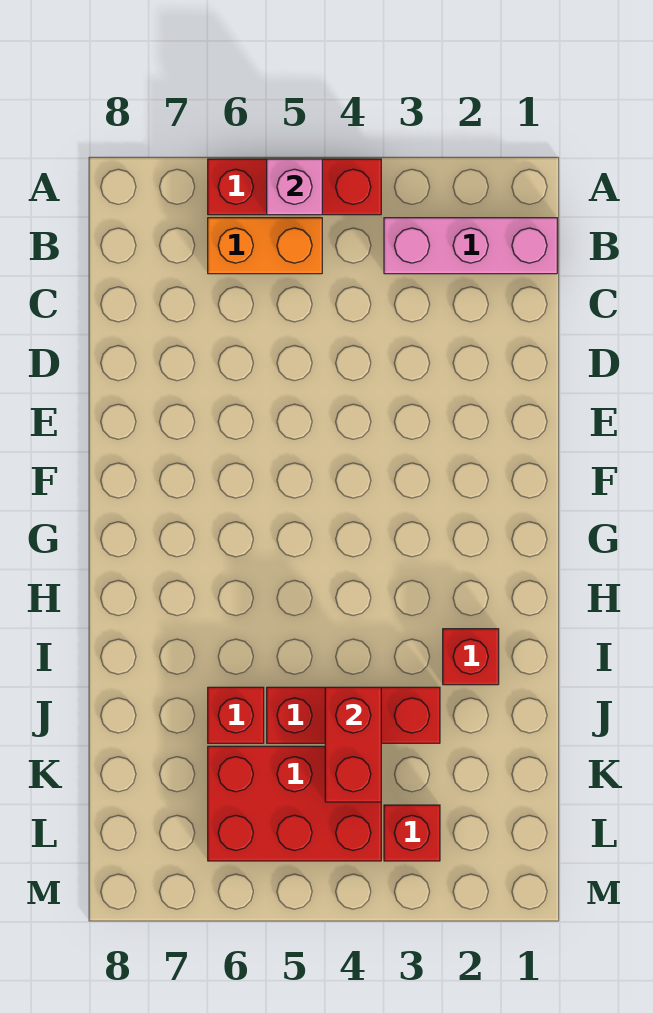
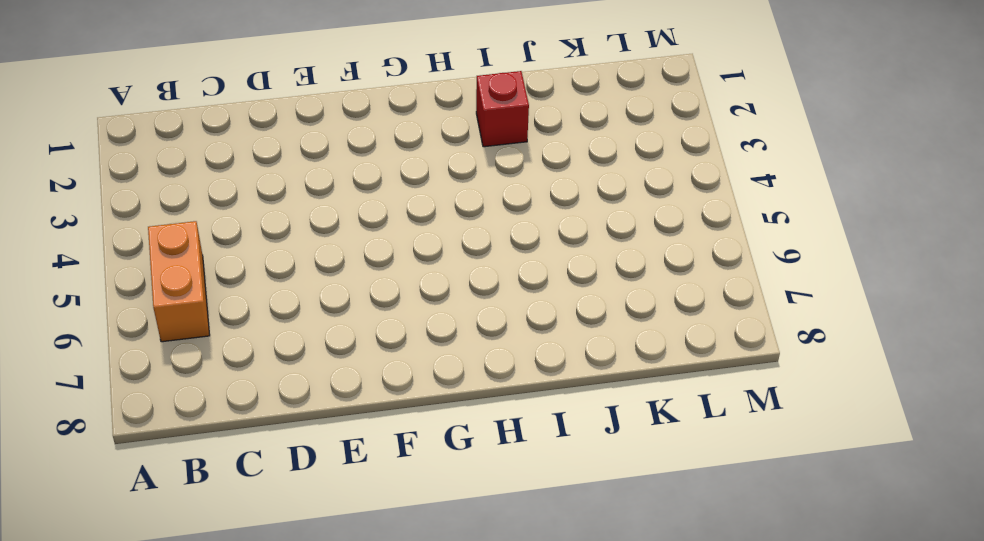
none -> red 1x3 brick [208,159,381,215]
none -> pink 1x3 brick [384,218,557,274]

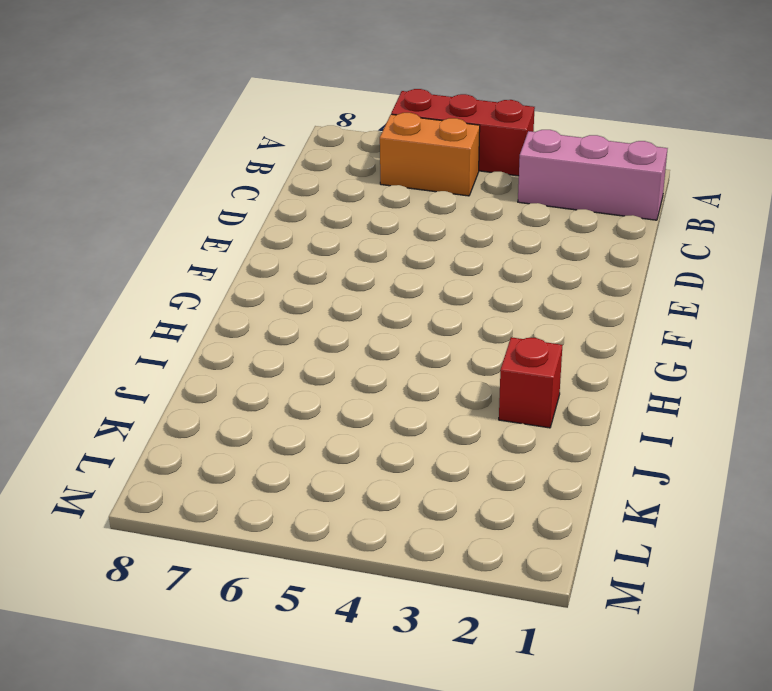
none -> red 1x3 brick [267,687,440,743]
none -> red 1x1 brick [208,687,264,743]

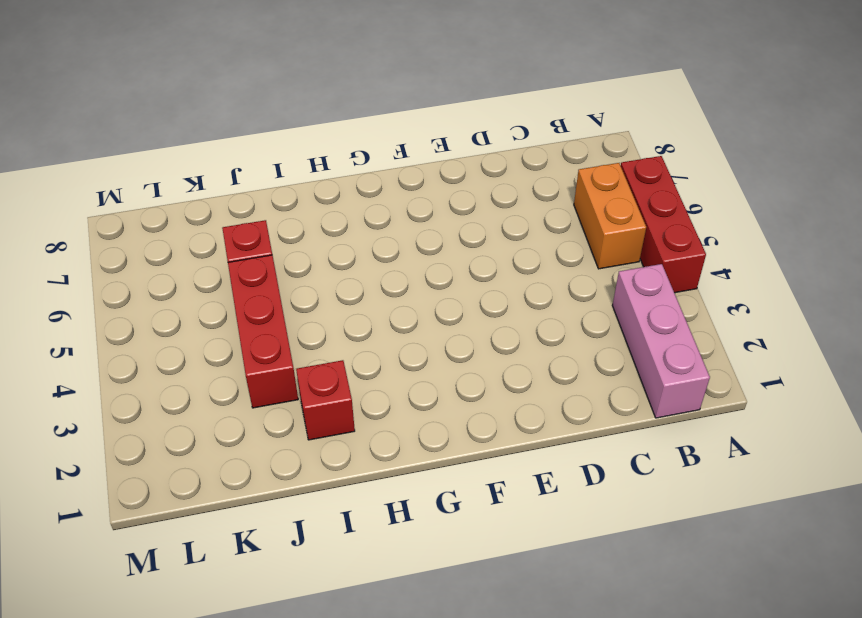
none -> red 2x3 brick [208,746,381,861]
none -> red 1x1 brick [384,805,440,861]

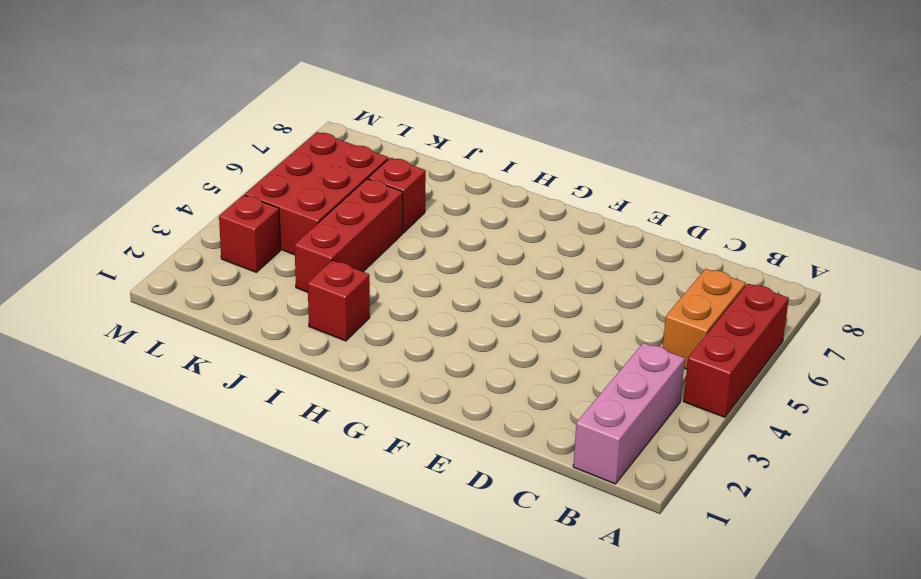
none -> pink 1x1 brick [267,159,322,215]
none -> red 1x2 brick [325,687,381,802]

